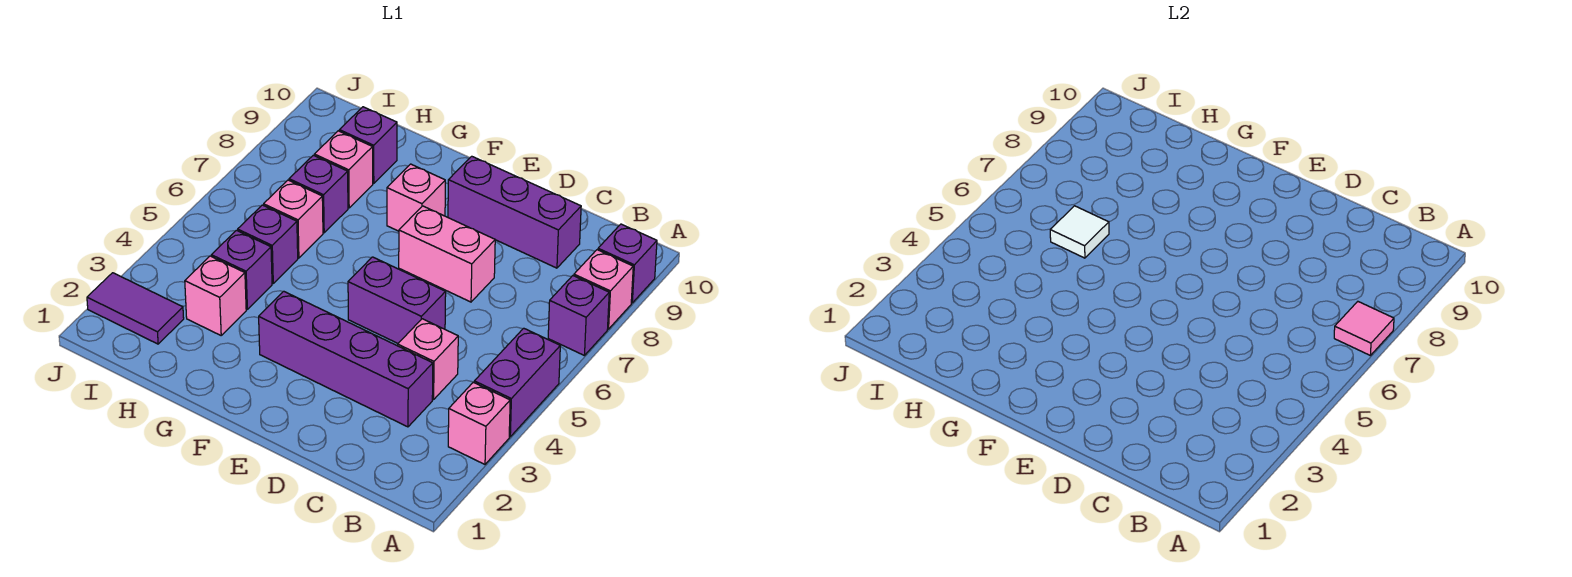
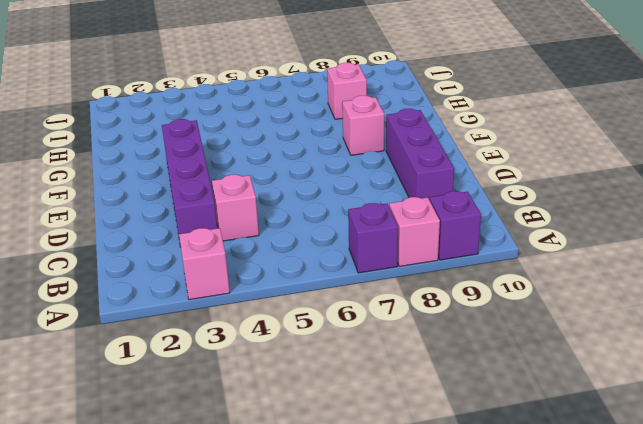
none -> purple 1x2 brick [474,328,560,437]
none -> purple 1x2 brick [348,257,446,343]
none -> pink 1x2 brick [399,206,495,302]

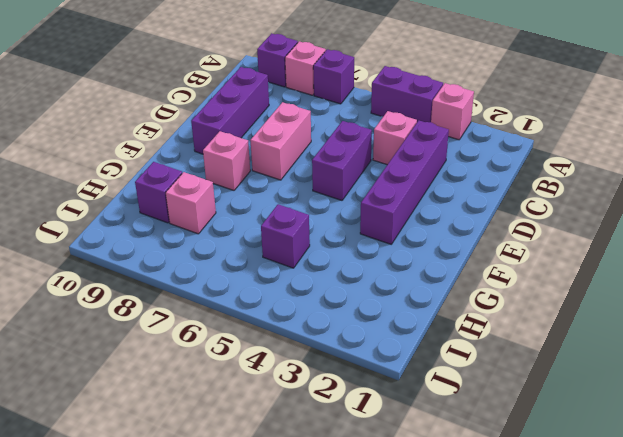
none -> pink 1x1 brick [185,256,246,335]
none -> purple 1x1 brick [211,230,272,309]
none -> pink 1x1 brick [264,180,323,258]

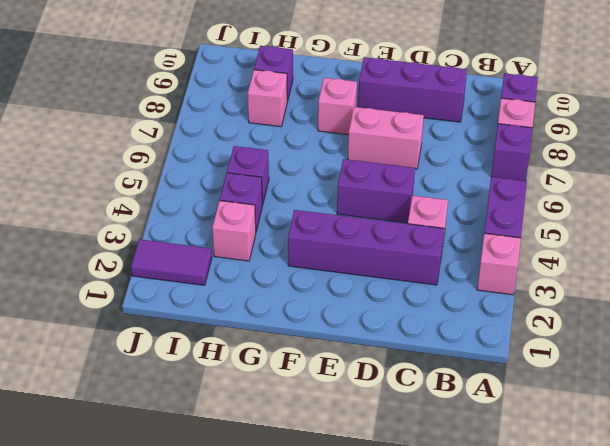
none -> pink 1x1 brick [264,180,323,258]
none -> purple 1x1 brick [289,155,348,233]
none -> pink 1x1 tile [1334,302,1394,355]

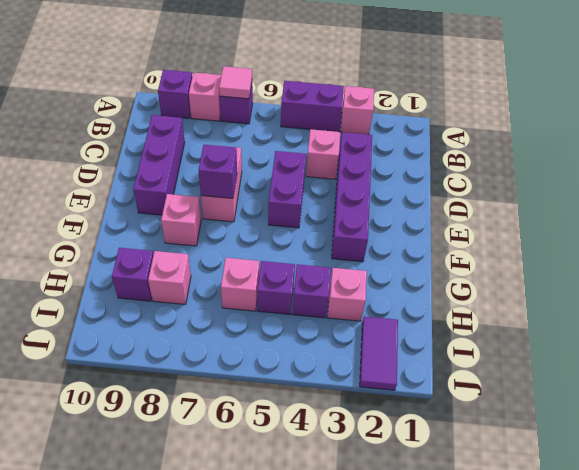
purple 1x1 brick [199,145,237,198] -> purple 1x1 brick moved to [289,155,348,233]
none -> white 1x1 tile [1050,206,1109,258]

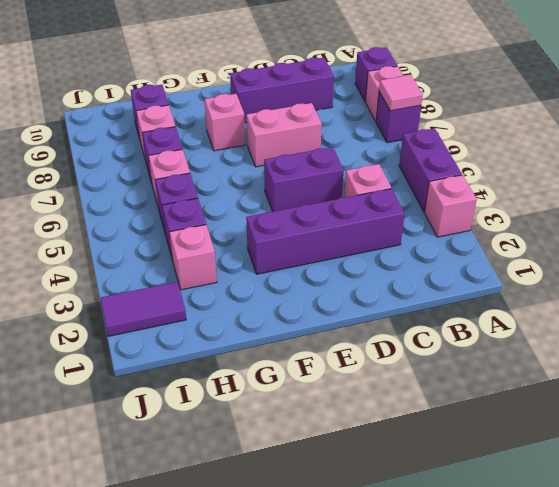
none -> white 1x1 tile [1050,206,1109,258]

